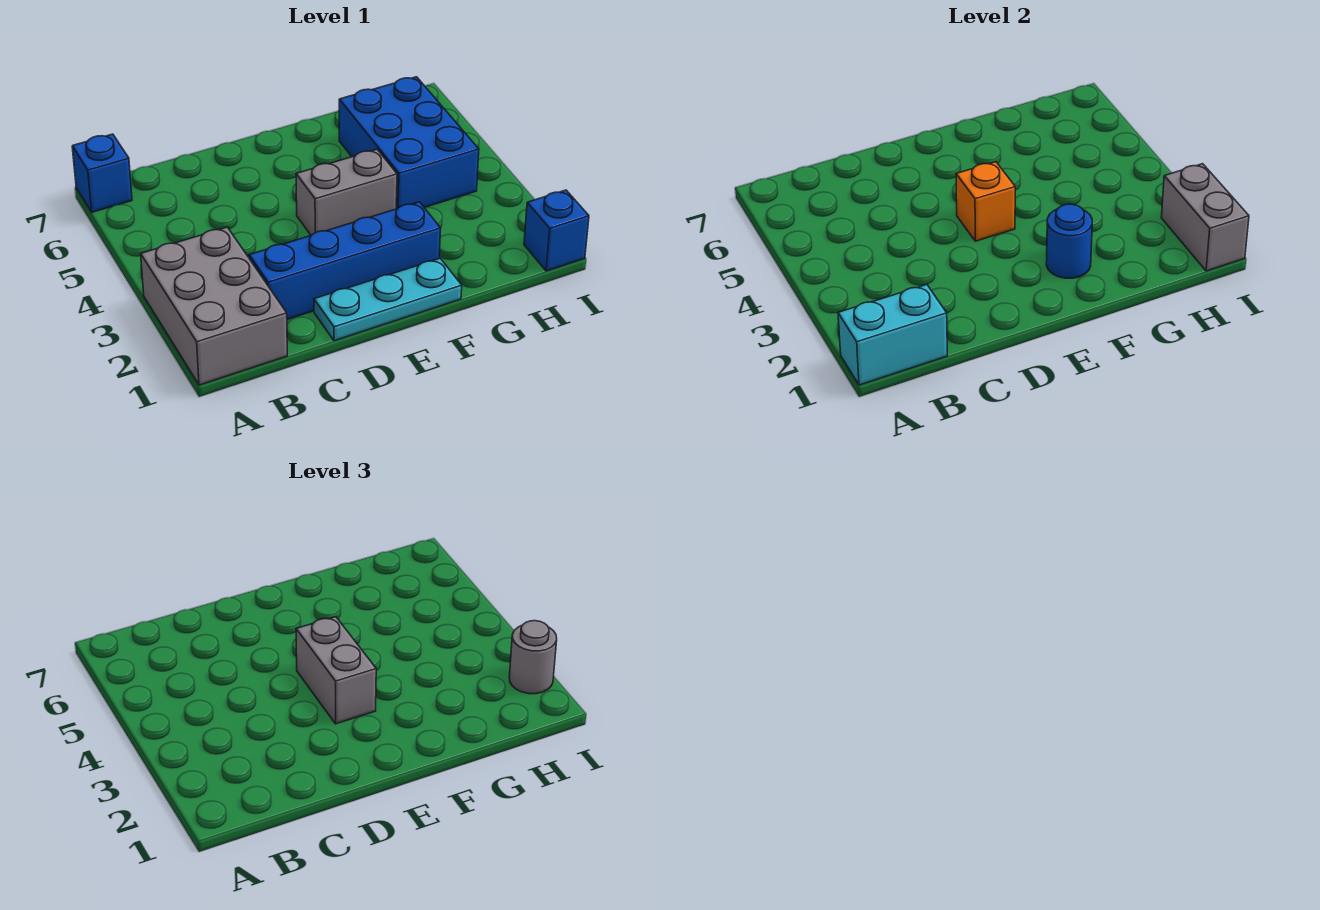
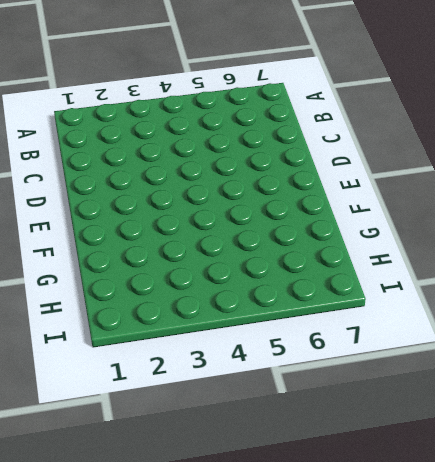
none -> grey 2x3 brick [141,227,287,385]
none -> blue 1x1 brick [72,134,132,212]
none -> blue 1x4 brick [249,202,441,319]

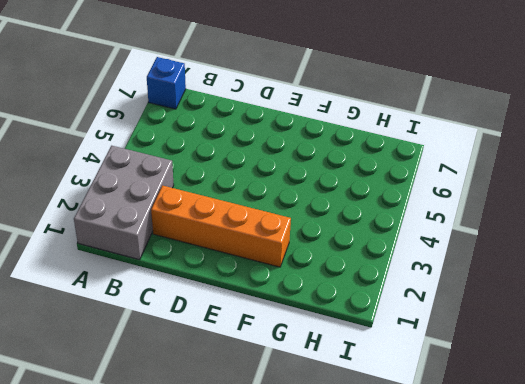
orange 1x4 brick [151,186,291,267] -> blue 1x4 brick [249,202,441,319]
none -> cyan 1x3 plate [314,258,462,341]
none -> grey 1x2 brick [296,149,397,235]
none -> blue 2x3 brick [339,77,479,209]

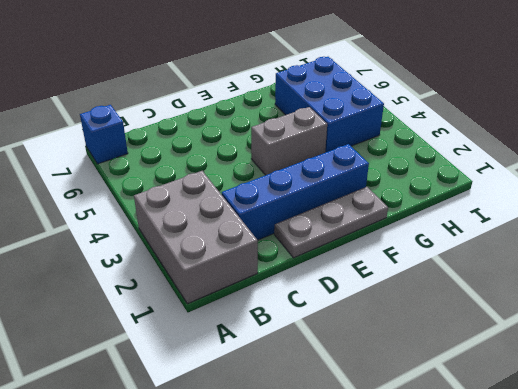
grey 1x3 plate [274,187,388,258] -> cyan 1x3 plate [314,258,462,341]
none -> blue 1x1 brick [524,190,589,271]
none -> cyan 1x2 brick [838,285,947,385]
none -> orange 1x1 brick [956,162,1015,241]

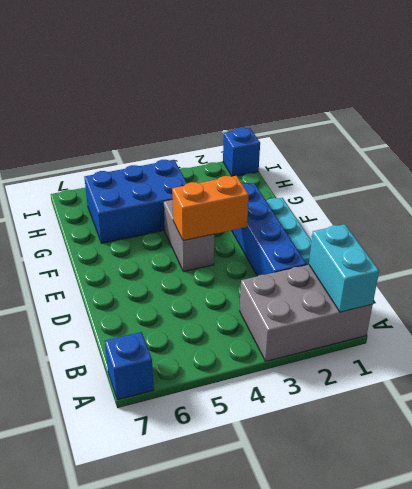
orange 1x2 brick [172,176,249,241] -> orange 1x1 brick [956,162,1015,241]
none -> blue 1x1 round brick [1046,204,1092,278]
none -> grey 1x2 brick [1161,164,1249,271]
none -> grey 1x2 brick [296,617,376,724]

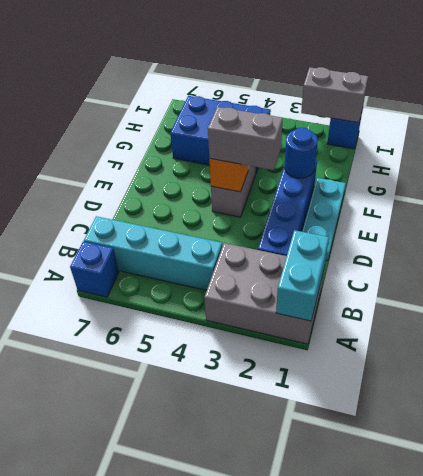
cyan 1x4 brick [84,216,222,290] -> none
none -> grey 1x1 round brick [509,621,557,694]

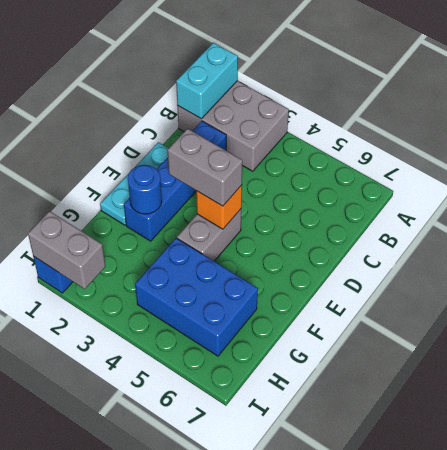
none -> blue 1x1 brick [72,134,132,212]
none -> grey 1x1 round brick [509,621,557,694]

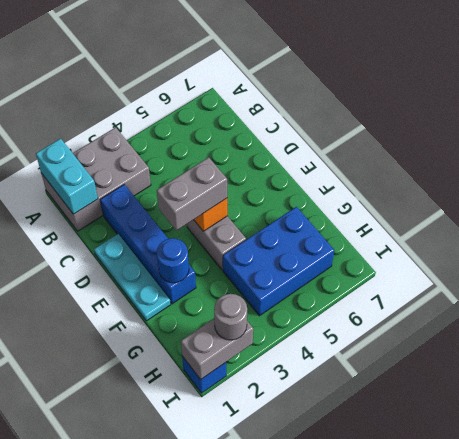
none -> blue 1x1 brick [72,134,132,212]

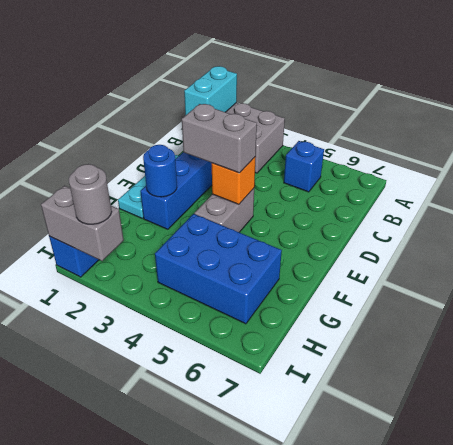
blue 1x1 brick [284,141,324,192] -> blue 1x1 brick moved to [72,134,132,212]

